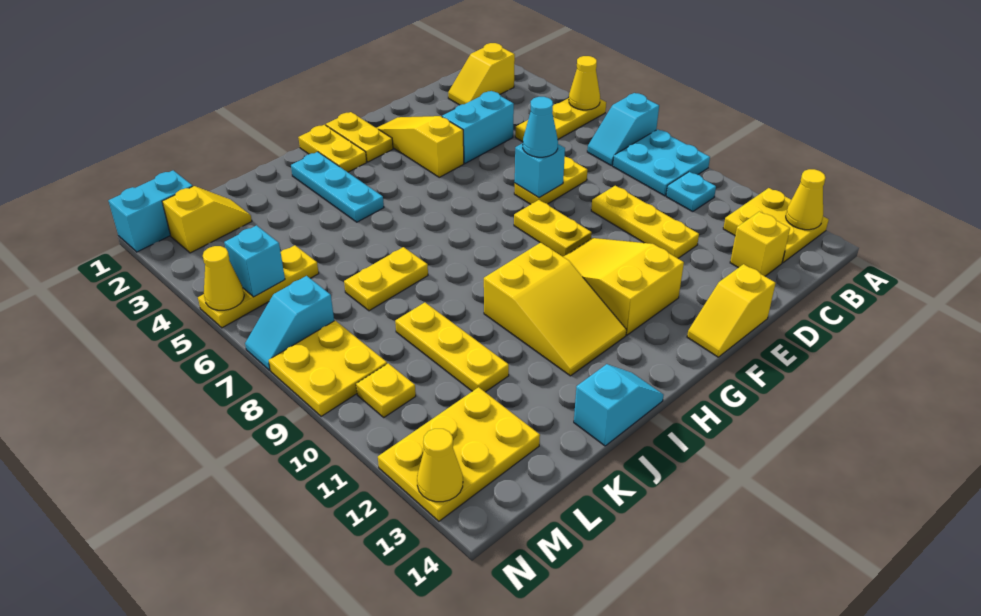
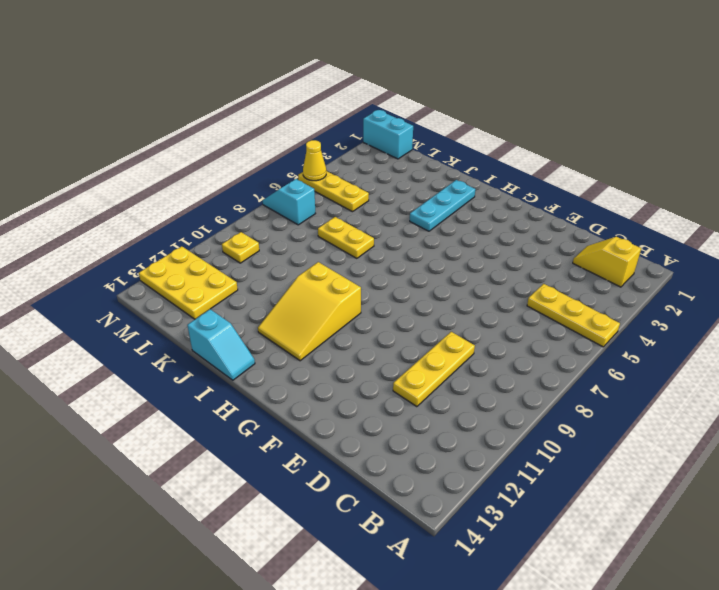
none -> cyan 1x2 slope [587,93,659,166]
none -> cyan 2x2 plate [613,129,710,196]
none -> yellow 2x2 plate [723,188,829,263]
none -> cyan 1x1 plate [666,172,716,212]

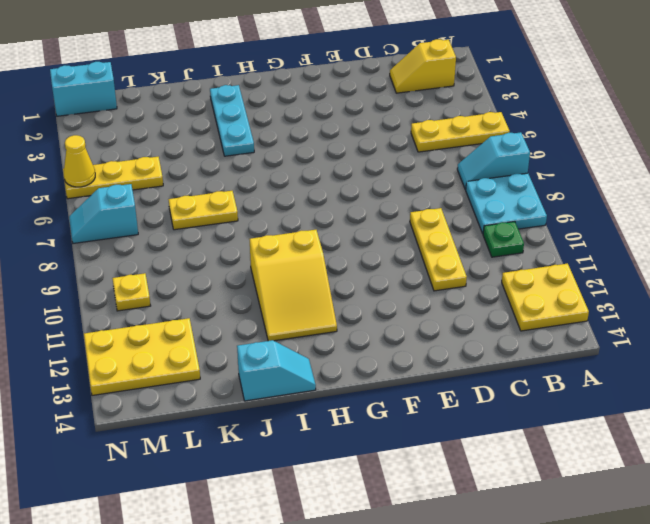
green 1x1 plate [483,222,524,257] -> cyan 1x1 plate [666,172,716,212]
none -> yellow 1x1 brick [730,211,790,276]
none -> cyan 1x2 brick [442,91,514,163]
none -> yellow 1x2 plate [514,157,587,204]
none -> yellow 1x2 slope [687,264,776,357]

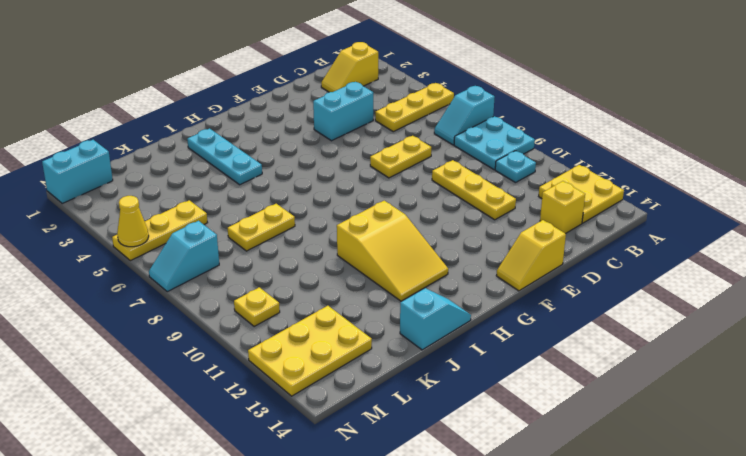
none -> yellow 1x3 slope [377,116,464,177]
none -> yellow 1x2 plate [514,200,592,256]
none -> yellow 2x3 slope [563,238,684,335]
none -> yellow 1x2 plate [326,112,393,162]

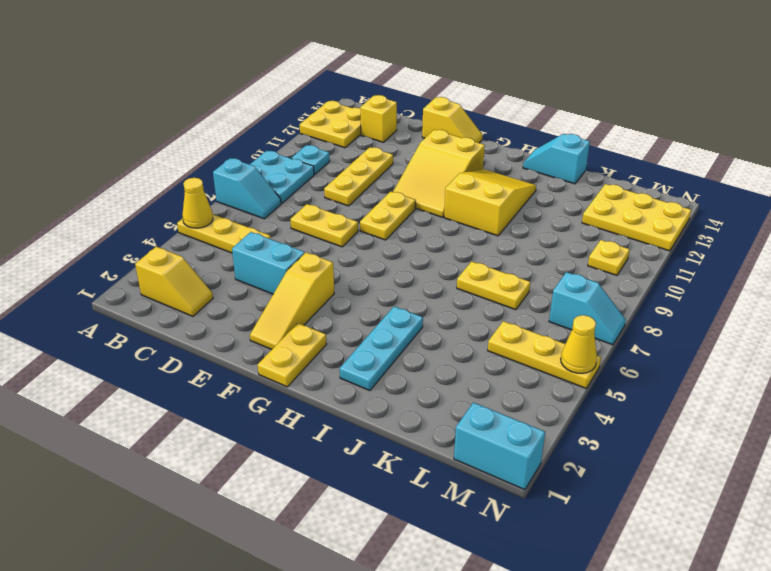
none -> yellow 1x2 plate [298,125,367,172]
none -> yellow 1x3 plate [395,303,509,392]
none -> yellow 1x2 slope [162,186,252,253]
none -> yellow 2x2 plate [269,321,387,416]

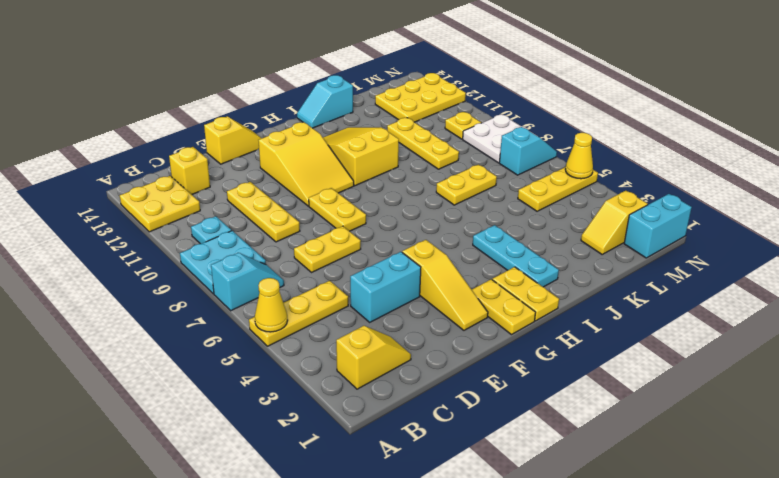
white 2x2 plate [463,115,532,163] -> yellow 2x2 plate [269,321,387,416]
none -> yellow 1x1 cone [786,169,826,230]
none -> cyan 1x1 brick [515,143,565,198]
none -> cyan 1x1 brick [224,225,285,297]
none -> yellow 1x1 cone [417,429,463,502]

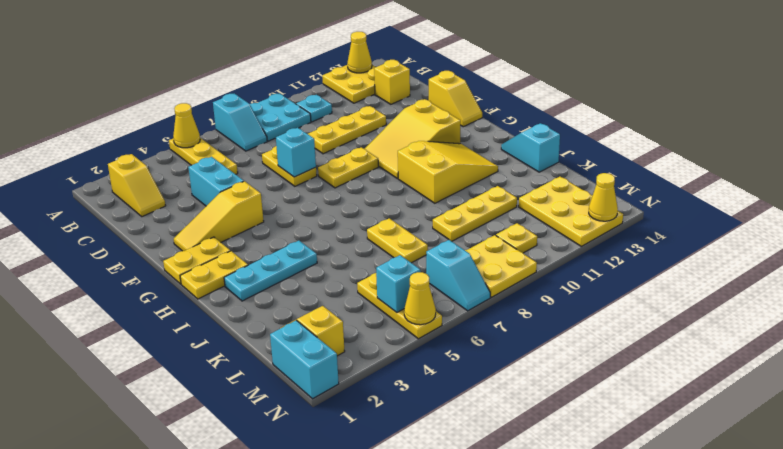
none -> cyan 1x1 cone [523,97,558,157]

